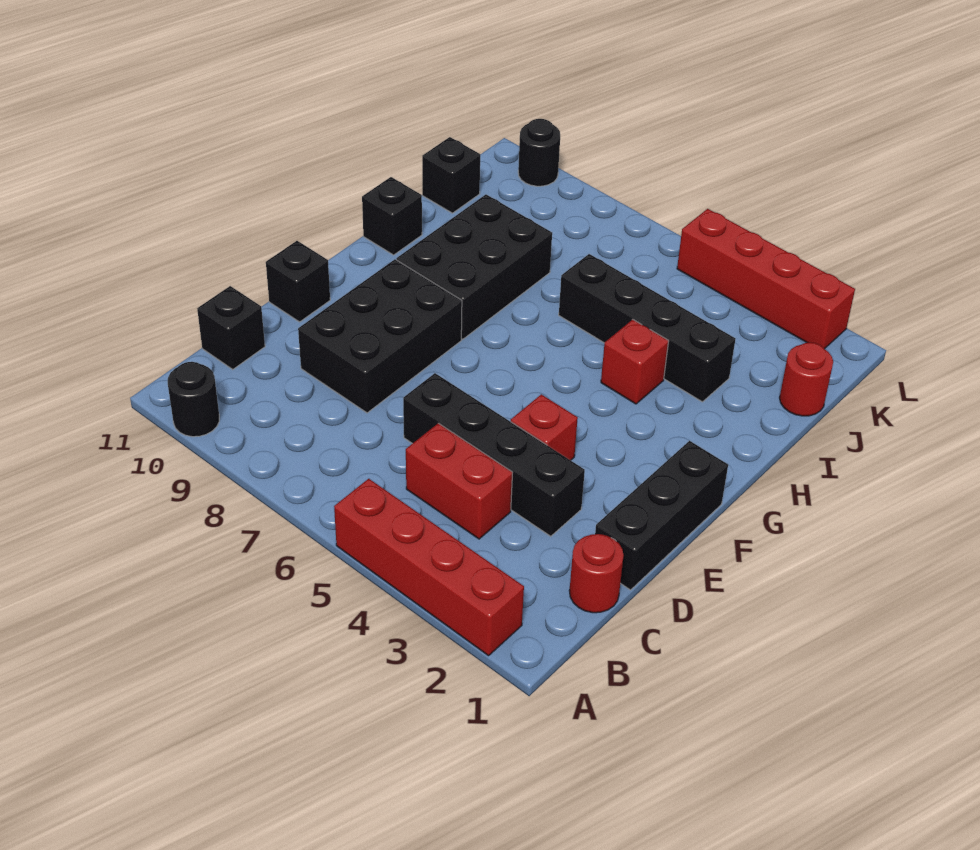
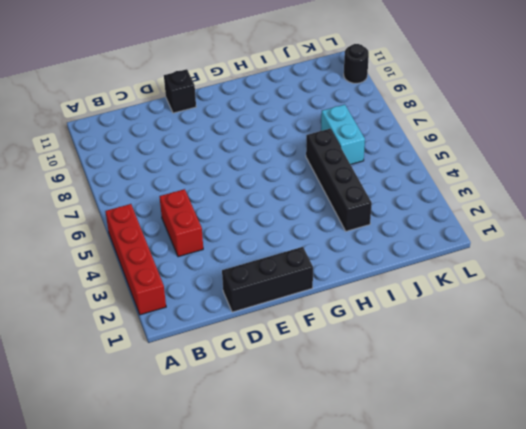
cyan 1x2 brick [321,105,365,165] -> none
none -> black 1x1 round brick [168,362,219,437]
none -> red 1x1 round brick [569,534,624,613]
none -> black 1x1 brick [197,286,265,369]

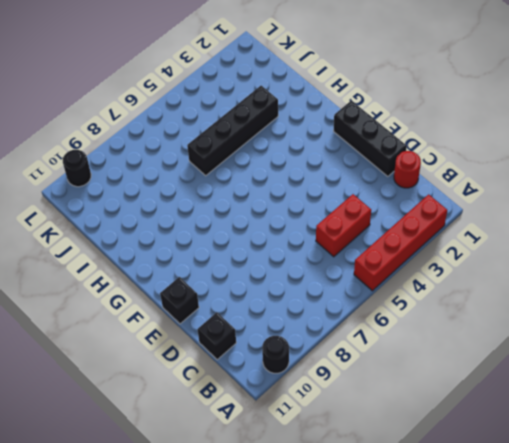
none -> black 1x4 brick [403,373,585,536]
none -> black 2x3 brick [298,259,462,413]
none -> red 1x1 brick [511,394,578,460]

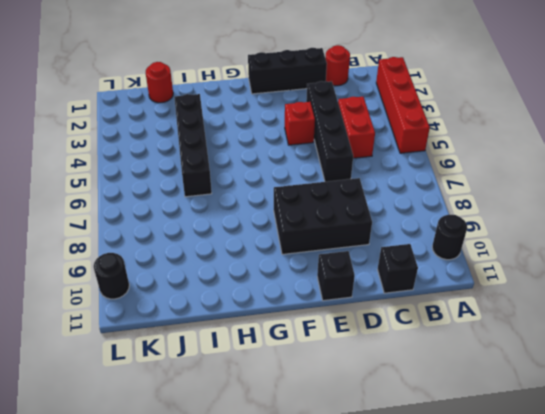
none -> black 2x3 brick [396,195,552,339]
none -> red 1x1 brick [601,320,669,404]
none -> black 1x1 brick [362,177,422,255]

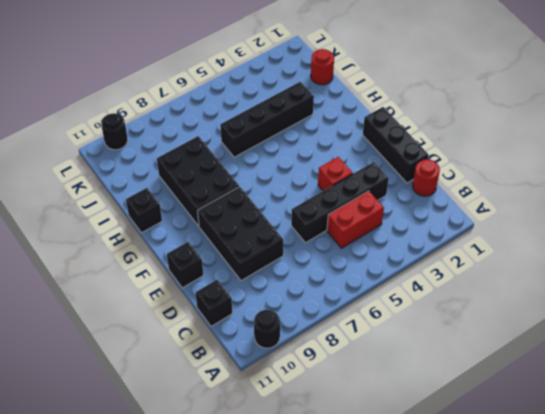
none -> red 1x4 brick [334,479,524,656]
none -> red 1x1 brick [601,320,669,404]
none -> black 1x1 brick [422,137,480,213]

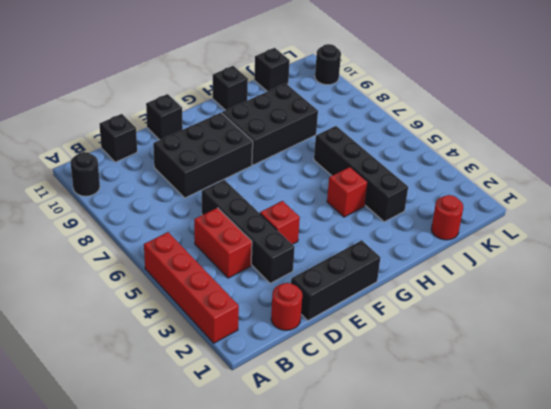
none -> red 1x4 brick [677,209,855,349]

